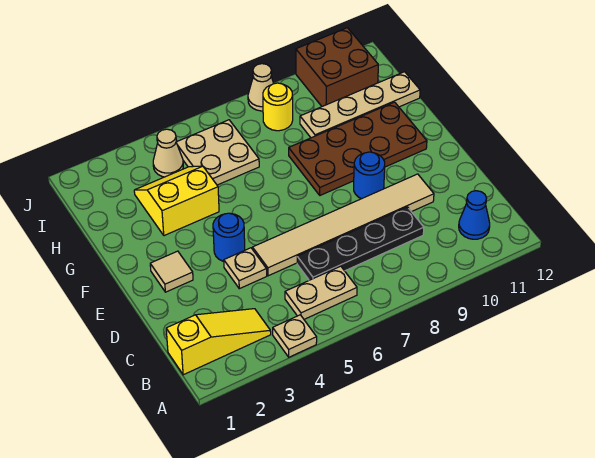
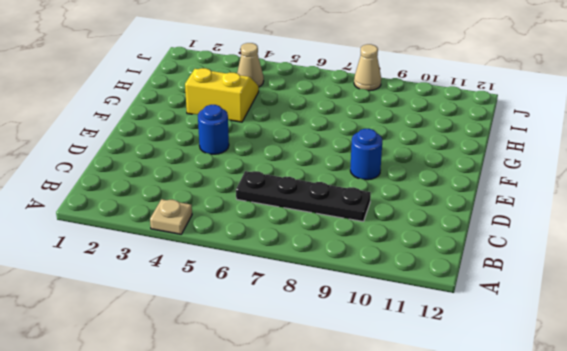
none -> yellow 1x3 slope [166,309,271,375]
none -> tan 1x2 plate [285,266,357,319]
none -> blue 1x1 cone [459,191,490,239]

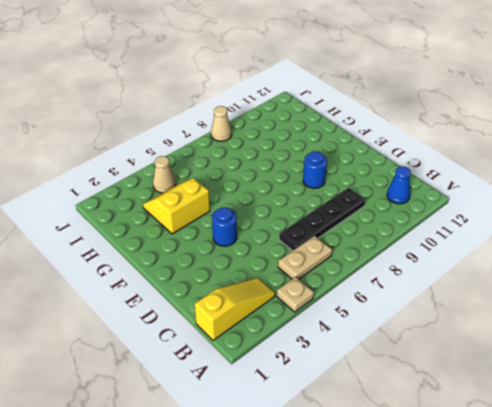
none -> tan 1x1 plate [224,248,267,289]
none -> tan 1x6 tile [253,174,434,276]
none -> tan 1x1 tile [150,251,193,292]

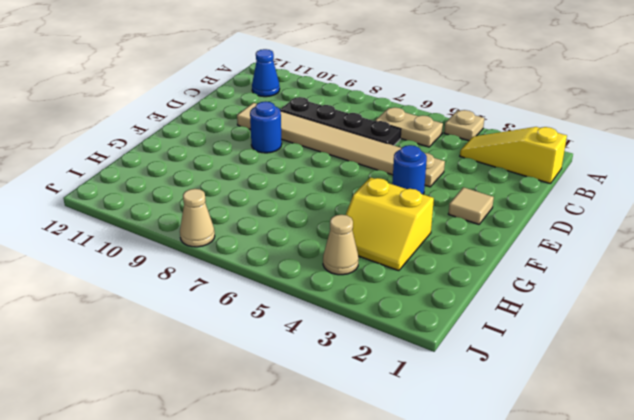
none -> brown 2x4 plate [289,102,427,195]
none -> tan 2x2 plate [176,120,259,185]
none -> tan 1x4 plate [300,72,420,138]

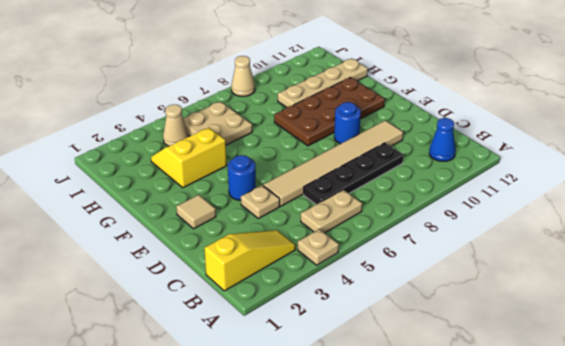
none -> yellow 1x1 round brick [263,83,293,131]
none -> brown 2x2 brick [296,28,378,106]

